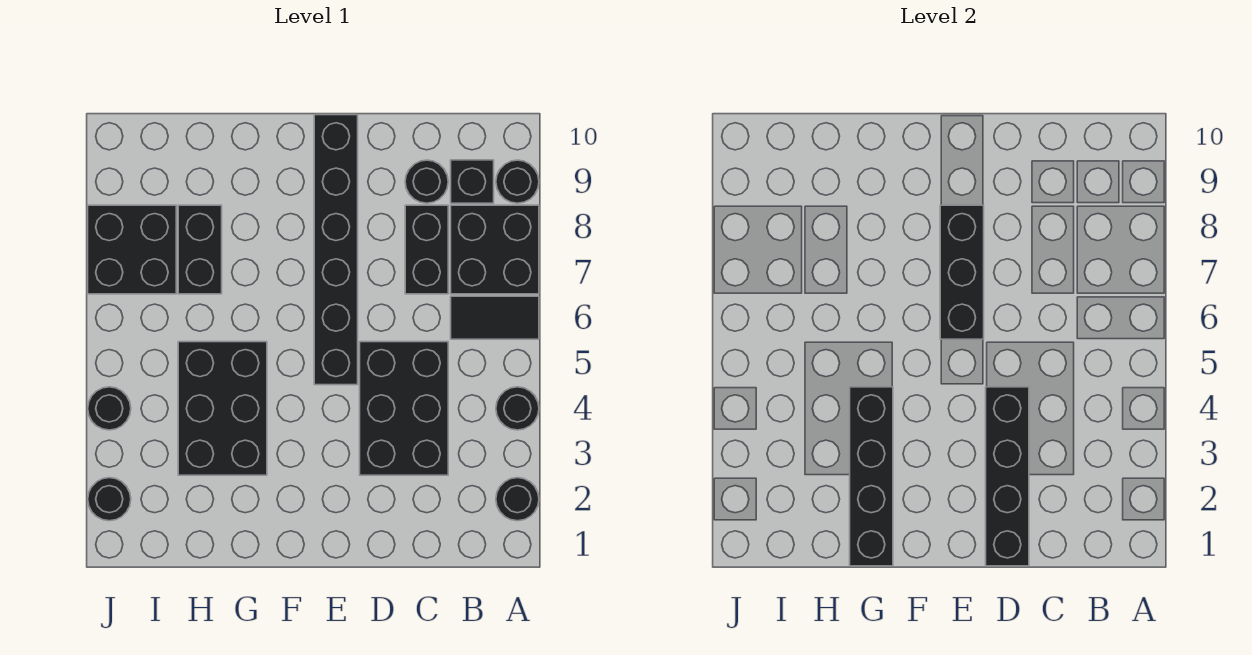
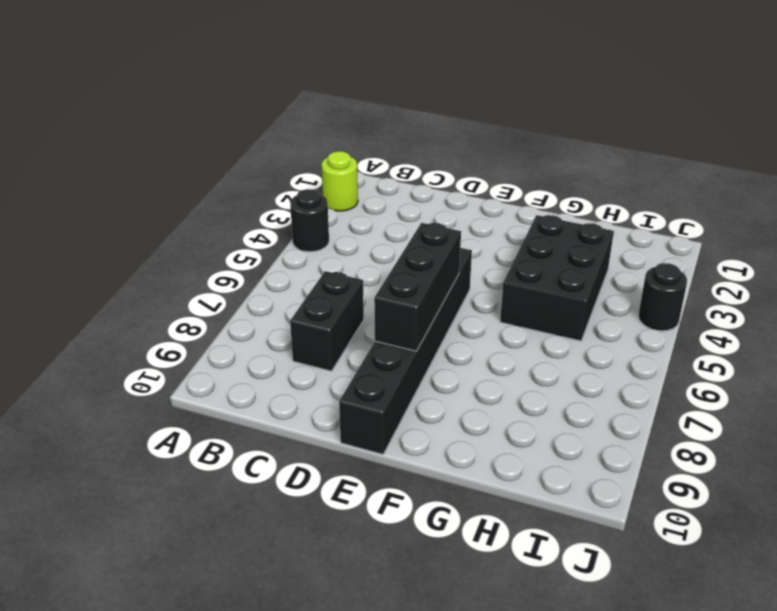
lime 1x1 round brick [321,151,358,211] -> black 1x1 round brick [496,478,539,521]
none -> black 1x2 tile [451,296,539,339]
none -> black 2x2 brick [451,205,539,294]
none -> black 1x1 round brick [496,160,539,203]

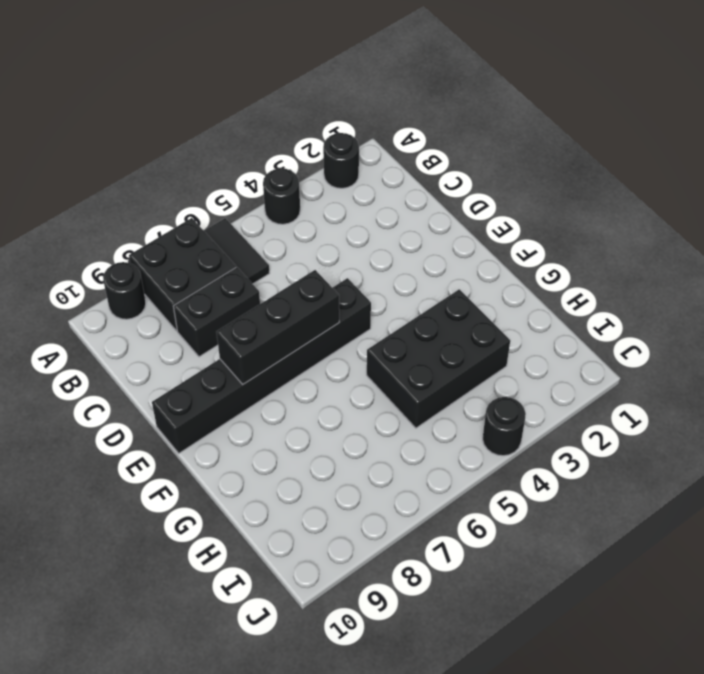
none -> black 1x1 brick [451,160,494,203]
none -> black 2x3 brick [360,342,448,475]
none -> black 1x1 round brick [405,160,448,203]

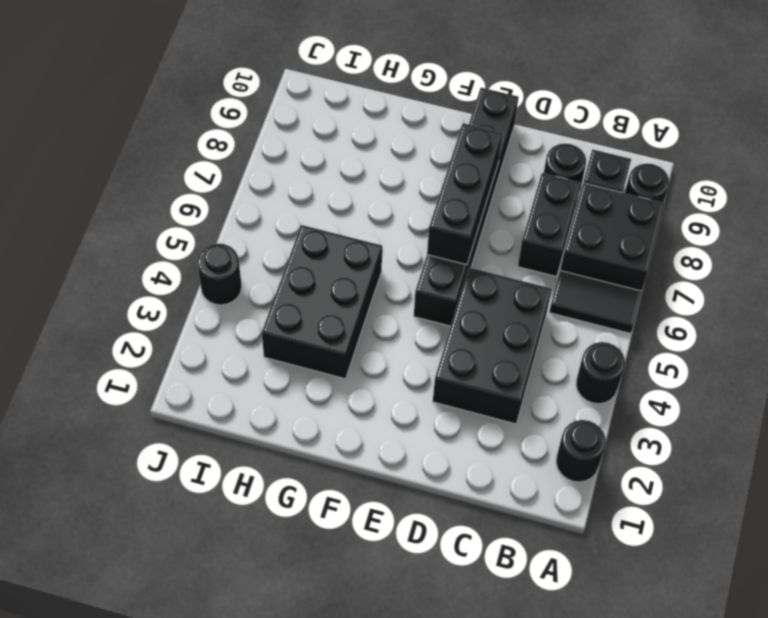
none -> black 1x2 brick [178,205,222,294]
none -> black 2x2 brick [88,205,176,294]
none -> black 1x1 round brick [88,478,131,521]

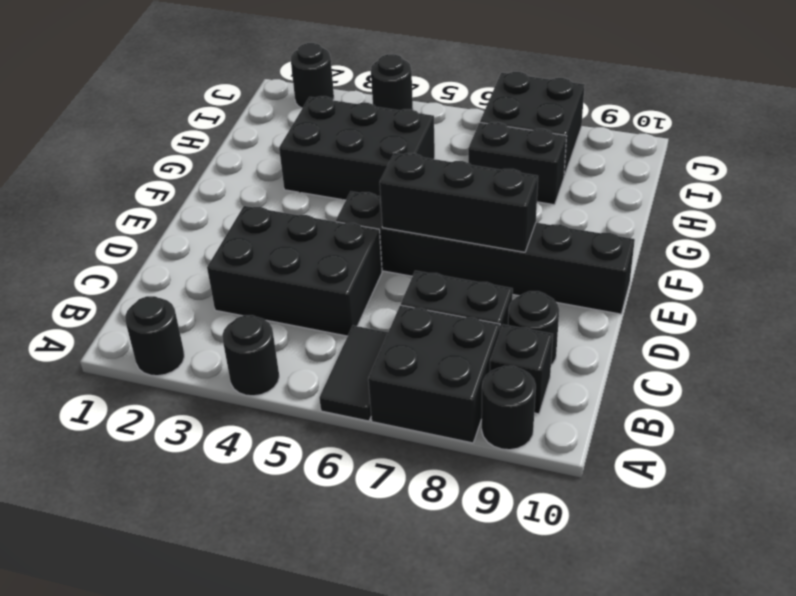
none -> black 1x4 brick [986,387,1029,566]
none -> black 1x4 brick [850,387,893,566]

